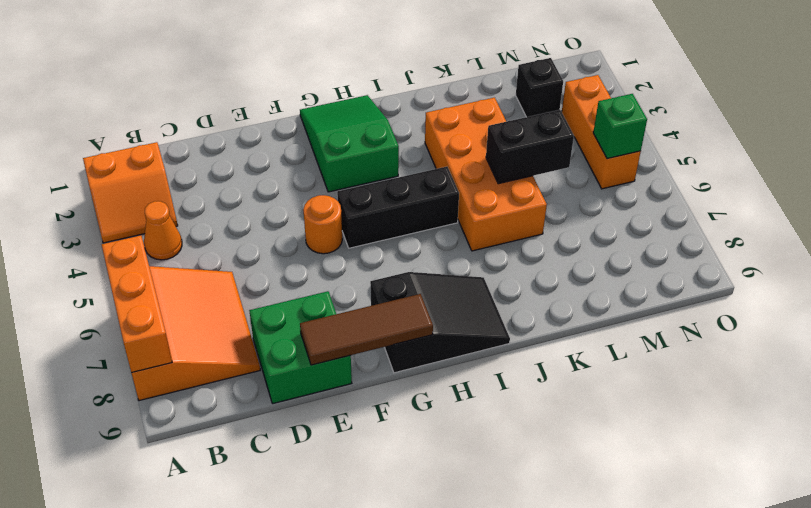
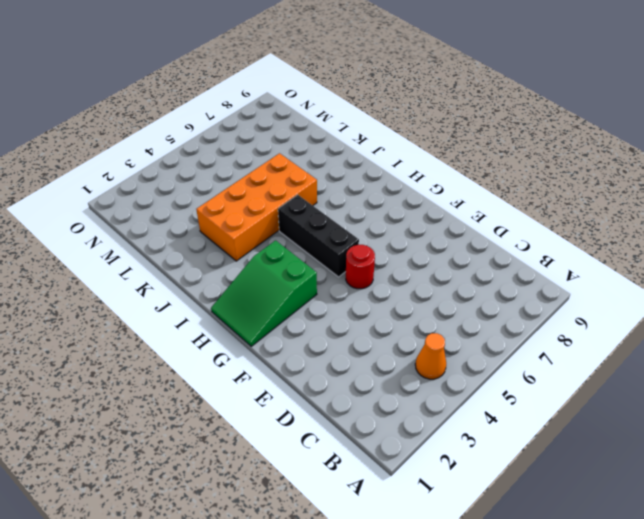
red 1x1 round brick [346,245,375,289] -> orange 1x1 round brick [303,195,342,254]
none -> orange 2x2 slope [83,142,178,243]
none -> orange 3x3 slope [131,266,260,401]
none -> green 2x2 brick [249,291,352,404]

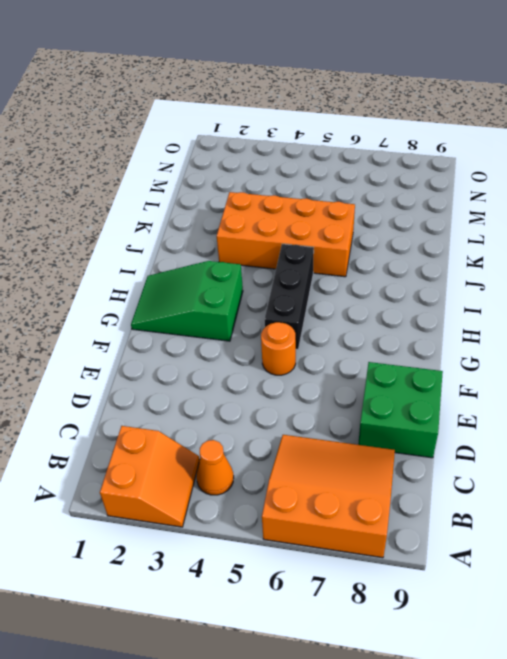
none -> black 2x3 slope [370,272,510,373]
none -> black 1x1 brick [516,58,563,117]
none -> orange 1x3 brick [562,75,641,189]

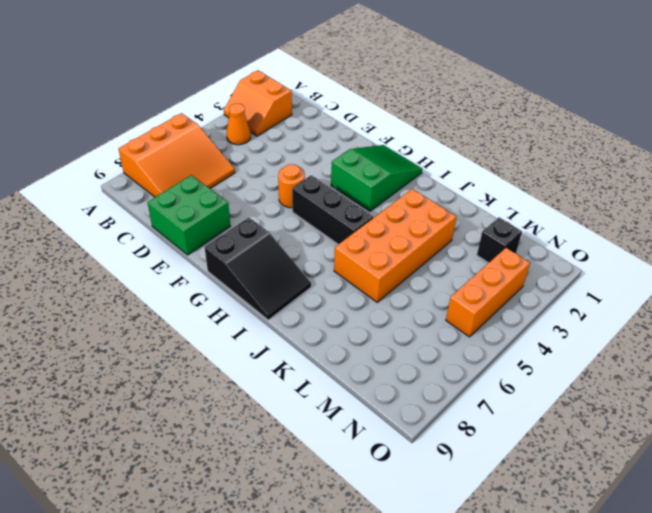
none -> orange 1x3 brick [102,235,172,373]
none -> brown 1x3 tile [300,294,433,365]
none -> black 1x2 brick [486,110,574,184]

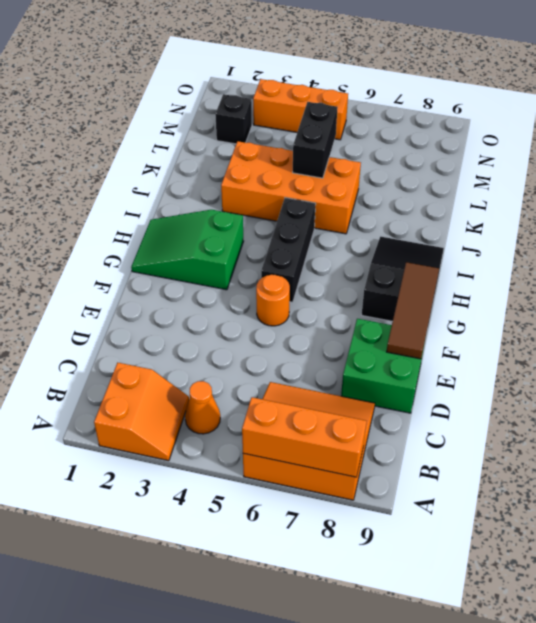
none -> green 1x1 brick [593,94,647,159]

